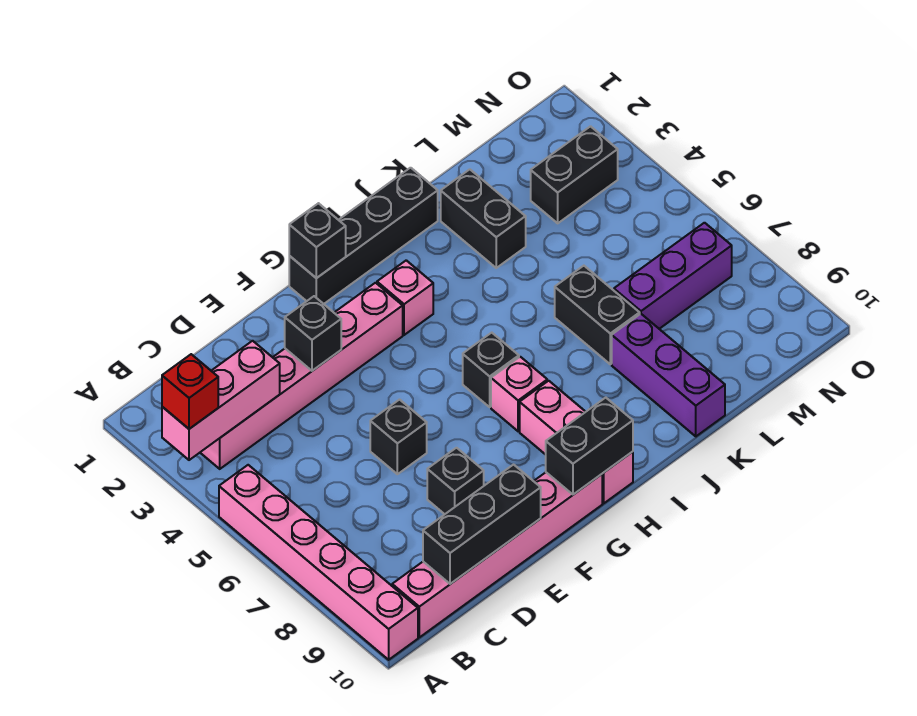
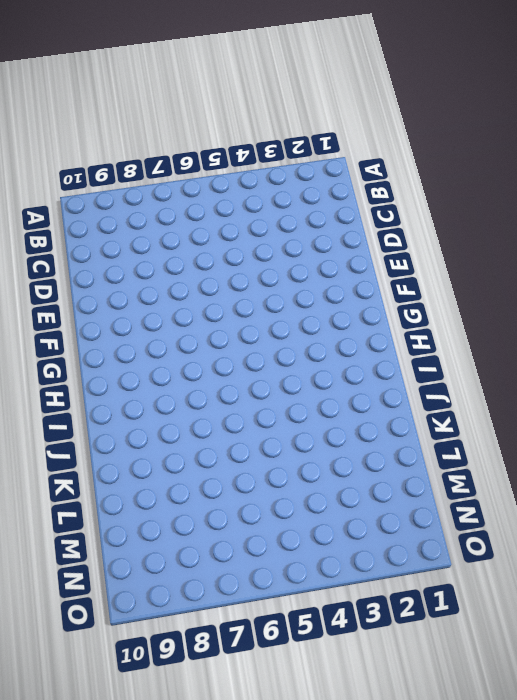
none -> pink 1x6 brick [219,465,418,660]
none -> pink 1x6 brick [200,283,403,469]
none -> pink 1x6 brick [392,472,602,637]

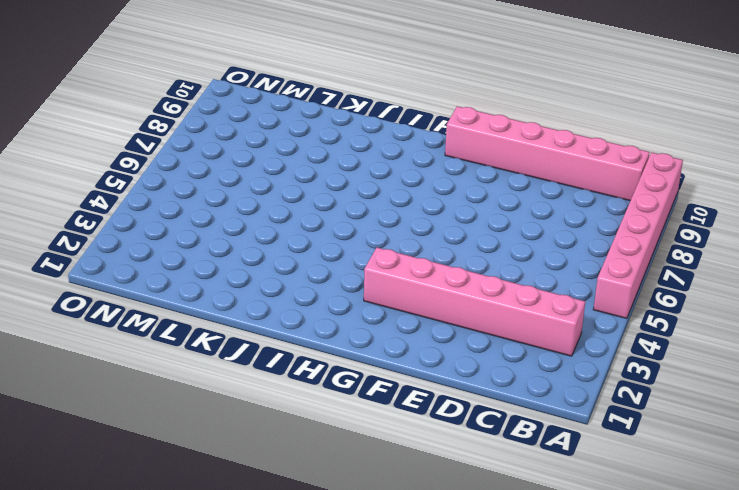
none -> black 1x1 brick [370,400,427,474]
none -> black 1x1 brick [427,448,484,514]
none -> black 1x4 brick [289,168,438,304]

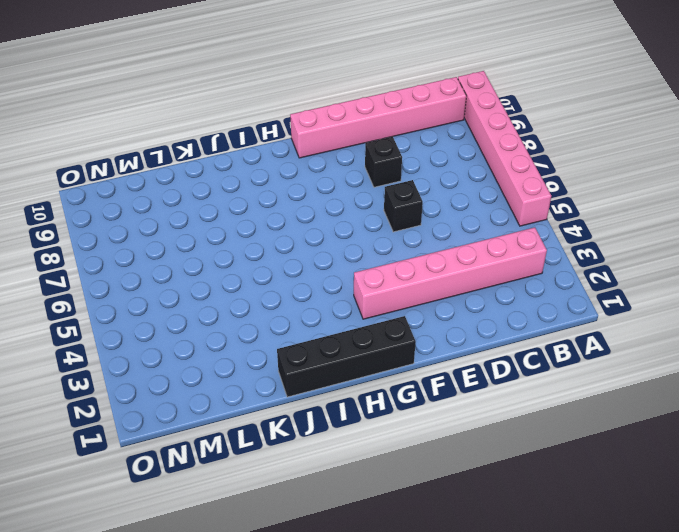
none -> pink 1x1 brick [377,260,433,335]
none -> black 1x1 brick [463,333,519,407]
none -> pink 1x1 brick [491,357,547,431]

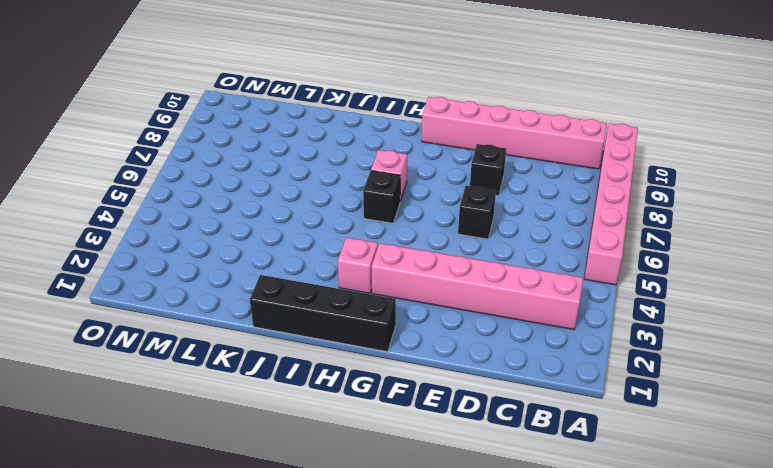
none -> pink 1x3 brick [520,381,633,503]
none -> black 1x2 brick [441,169,526,268]
none -> black 1x2 brick [555,266,640,364]

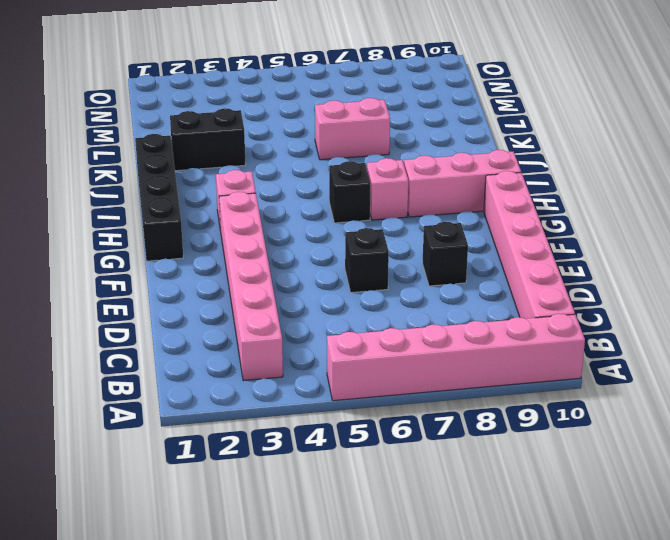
pink 1x2 brick [315,98,390,160] -> black 1x2 brick [555,266,640,364]
none -> purple 1x3 brick [612,314,725,436]
none -> purple 1x3 brick [614,223,732,329]
none -> black 1x2 brick [531,126,618,223]

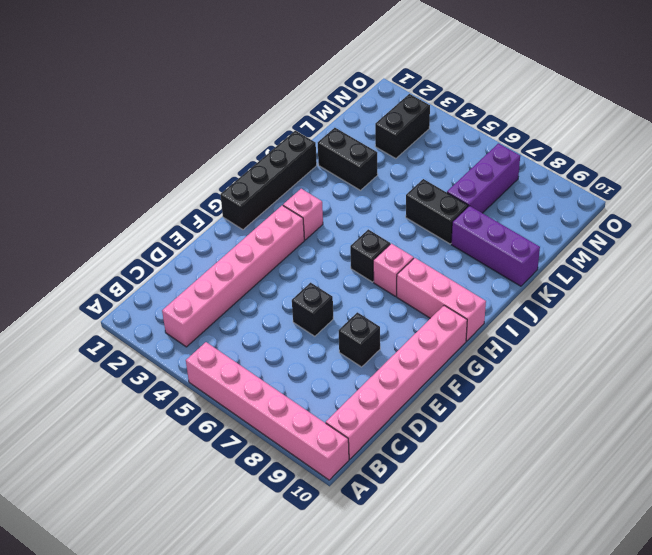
none -> pink 1x3 brick [162,341,280,460]
none -> black 1x3 brick [423,465,541,584]
none -> black 1x1 brick [285,296,341,371]

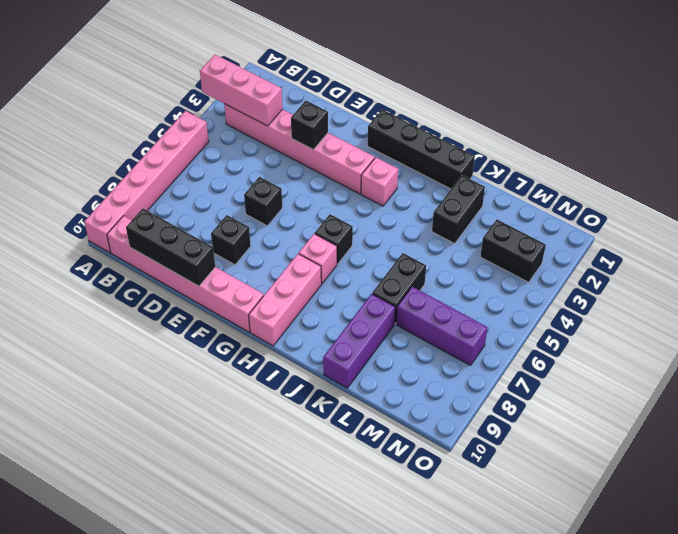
none -> black 1x1 brick [289,203,346,278]
none -> black 1x2 brick [546,398,633,495]
none -> red 1x1 brick [162,354,218,429]

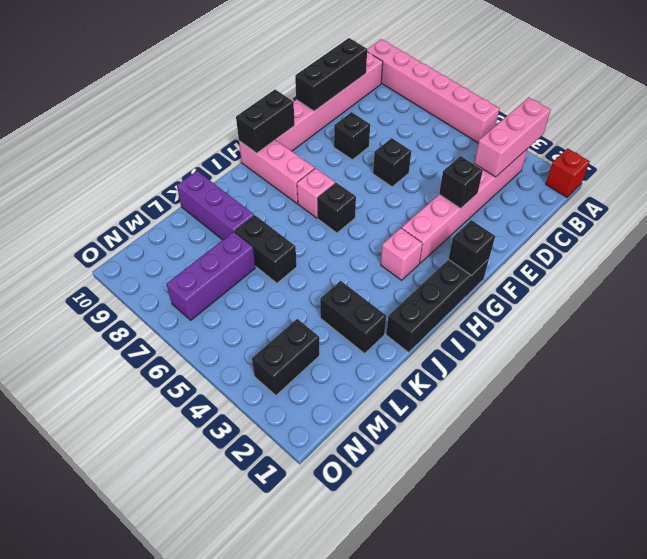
red 1x1 brick [546,148,590,197] -> red 1x1 brick moved to [162,354,218,429]

